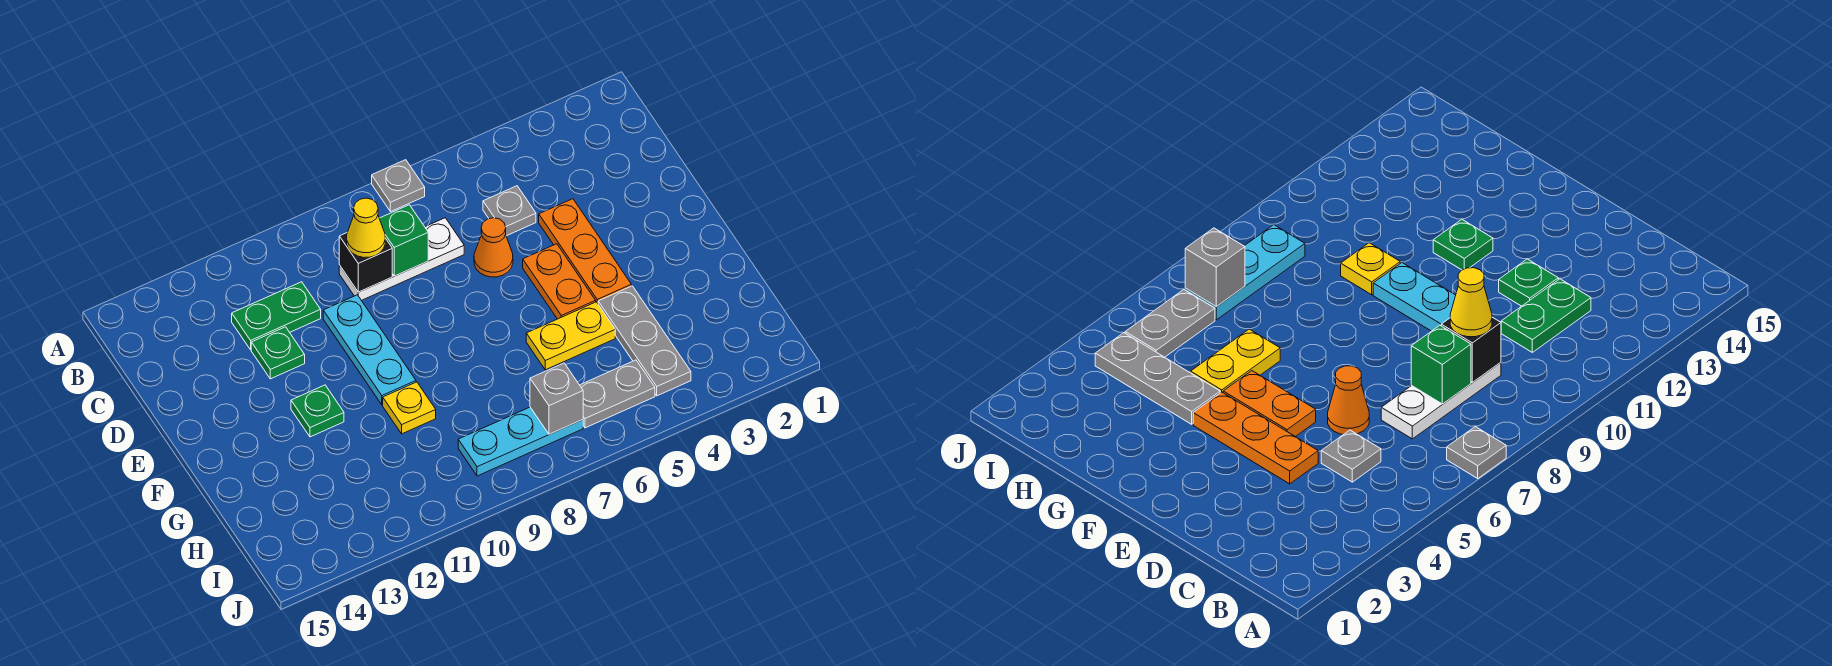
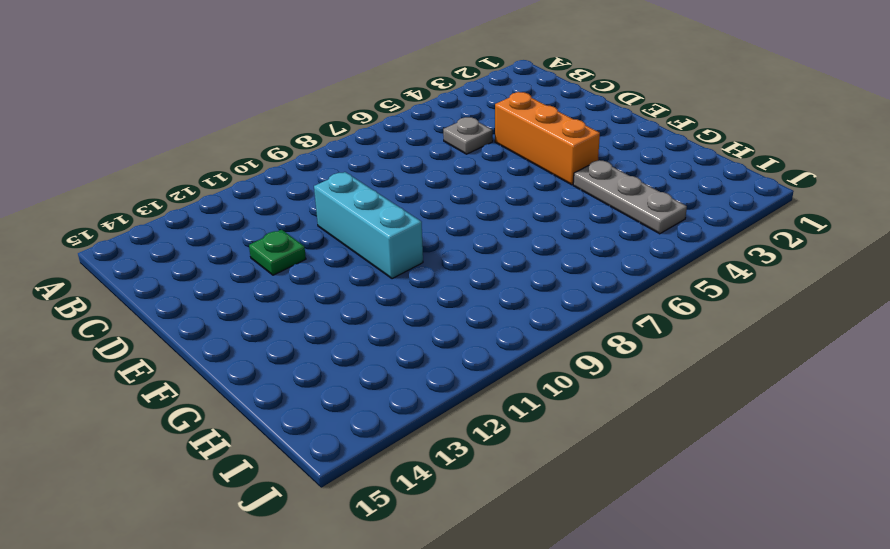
orange 1x3 brick [495,92,600,185] -> orange 1x3 plate [539,199,631,303]
cyan 1x3 brick [314,172,423,279] -> cyan 1x3 plate [323,295,416,405]
none -> grey 1x1 plate [372,160,425,212]
none -> white 1x3 plate [339,218,464,300]
none -> green 1x2 plate [232,282,321,350]

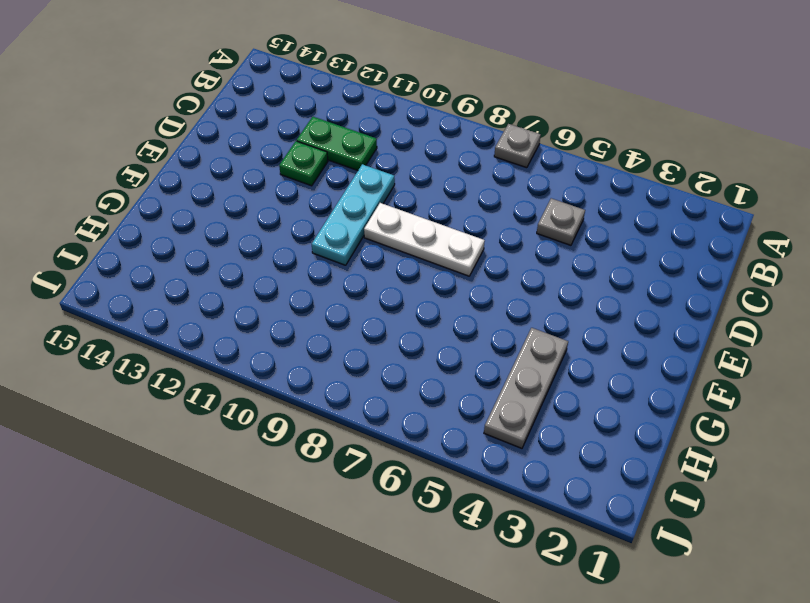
white 1x3 plate [364,203,485,276] -> white 1x3 plate moved to [339,218,464,300]
none -> orange 1x3 plate [539,199,631,303]
none -> orange 1x1 cone [474,218,513,277]
none -> orange 1x2 plate [523,244,596,319]

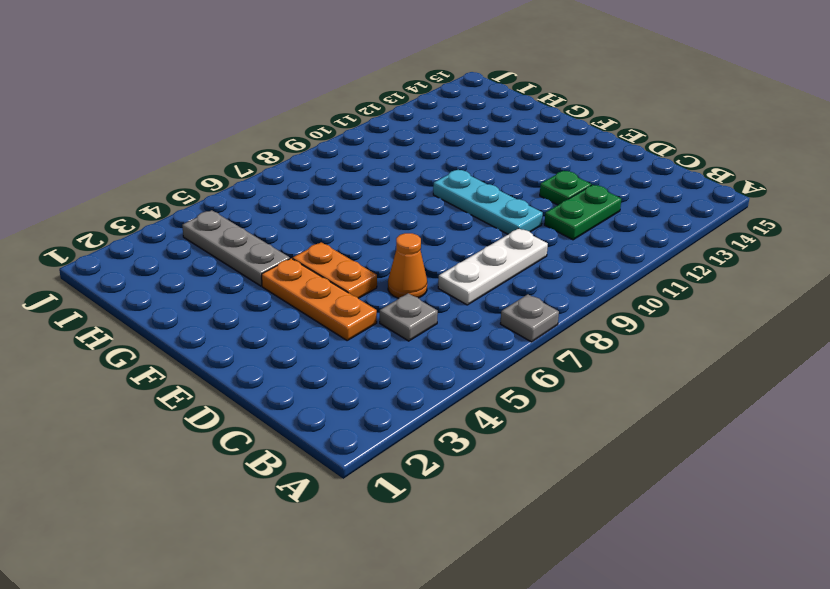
none -> green 1x1 plate [291,385,344,437]
none -> yellow 1x2 plate [526,302,615,370]
none -> yellow 1x1 plate [383,382,436,434]

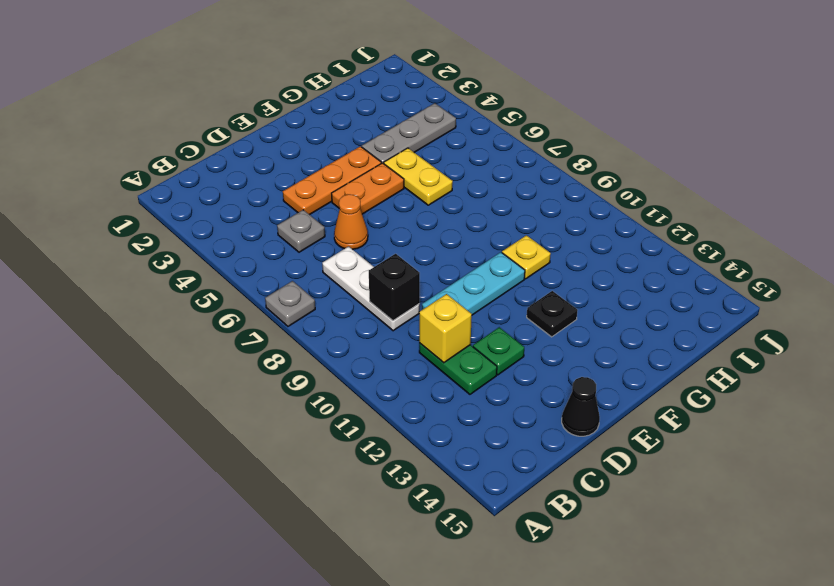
yellow 1x1 brick [419,294,472,363] -> none
black 1x1 cone [562,377,600,436] -> none
black 1x1 plate [527,291,578,337] -> green 1x1 plate [291,385,344,437]
none -> grey 1x2 plate [580,360,655,428]
none -> cyan 1x3 plate [458,407,583,476]
none -> green 1x1 brick [379,205,428,276]

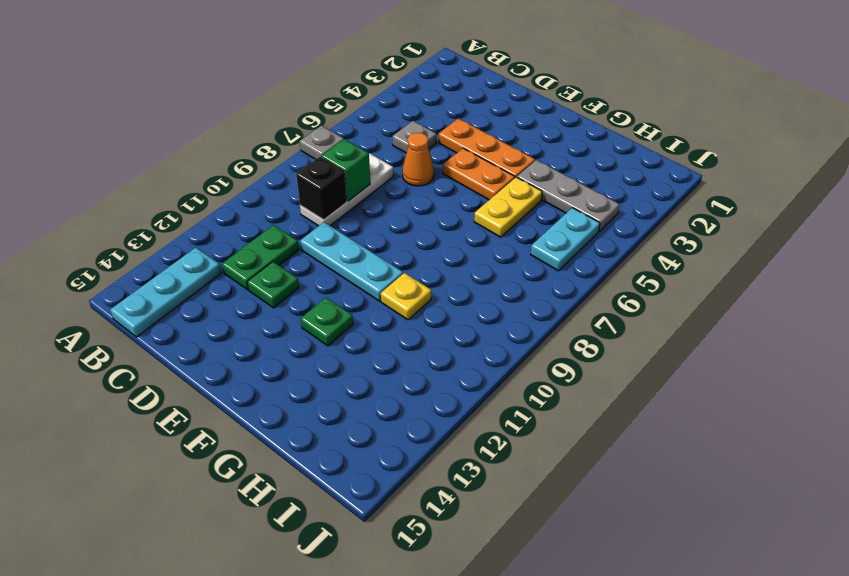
cyan 1x3 plate [110,248,221,337] -> cyan 1x3 plate moved to [458,407,583,476]
cyan 1x2 plate [531,208,600,271] -> grey 1x2 plate [580,360,655,428]
none -> grey 1x1 brick [530,363,583,434]
none -> yellow 1x1 cone [347,198,385,258]

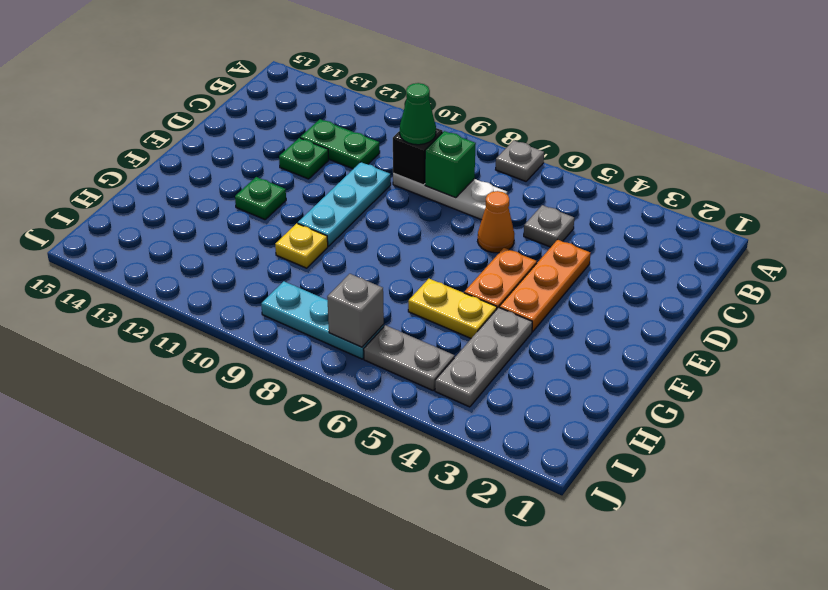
green 1x1 cone [400,83,436,145] -> yellow 1x1 cone [347,198,385,258]

